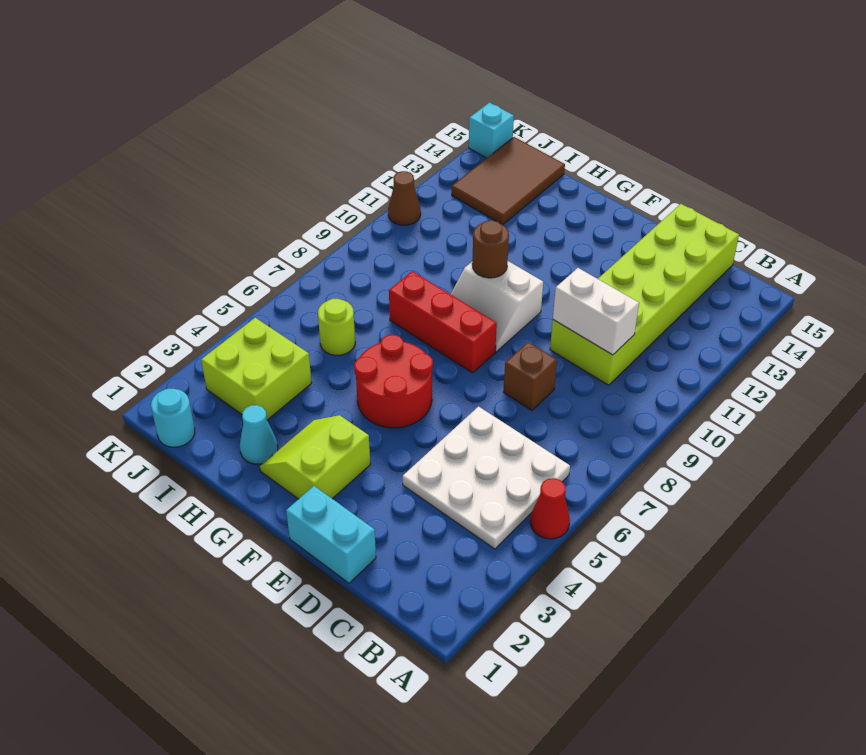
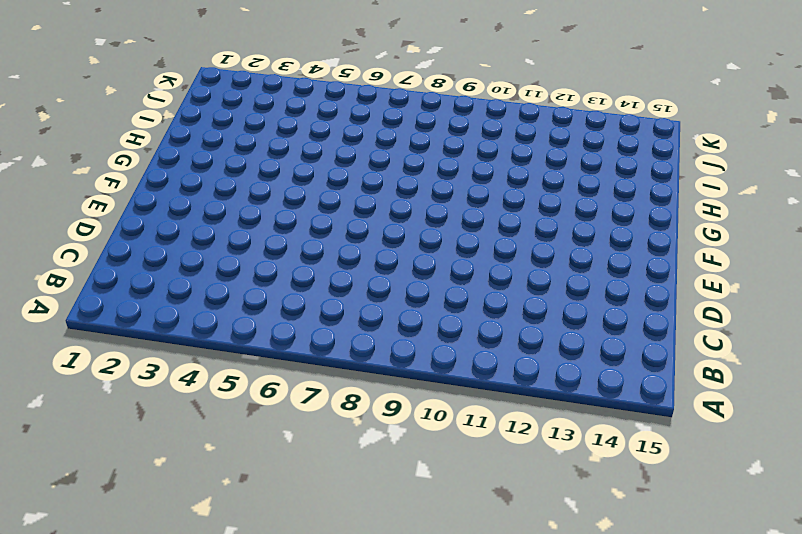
none -> red 1x1 cone [530,478,570,539]
none -> white 3x3 plate [403,407,570,549]
none -> lime 2x6 brick [550,204,739,385]

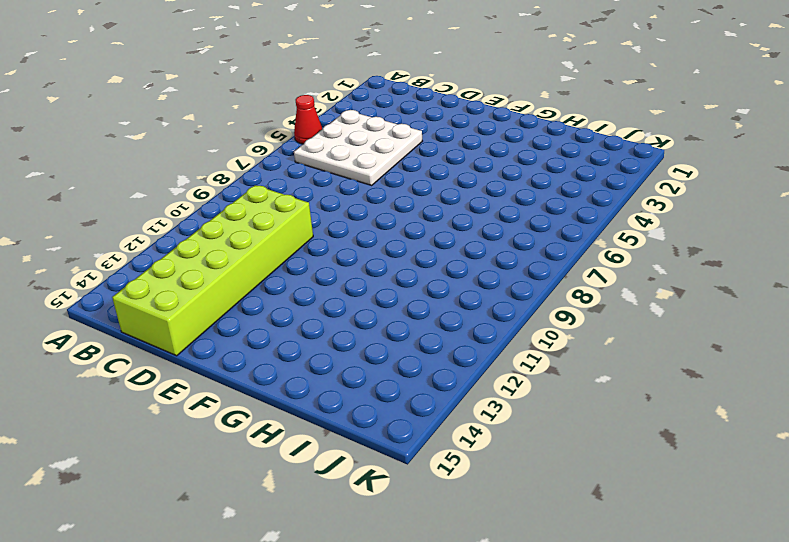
none -> cyan 1x2 brick [286,486,376,583]
none -> brown 1x1 brick [504,342,557,410]
none -> lime 2x2 slope [260,415,370,499]

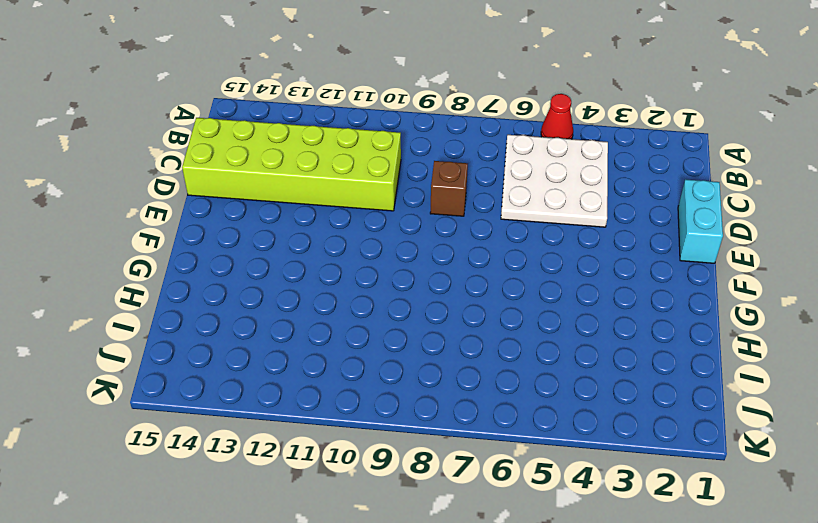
none -> lime 2x2 slope [260,415,370,499]
none -> red 2x2 round brick [354,335,433,428]
none -> red 1x3 brick [389,271,497,373]

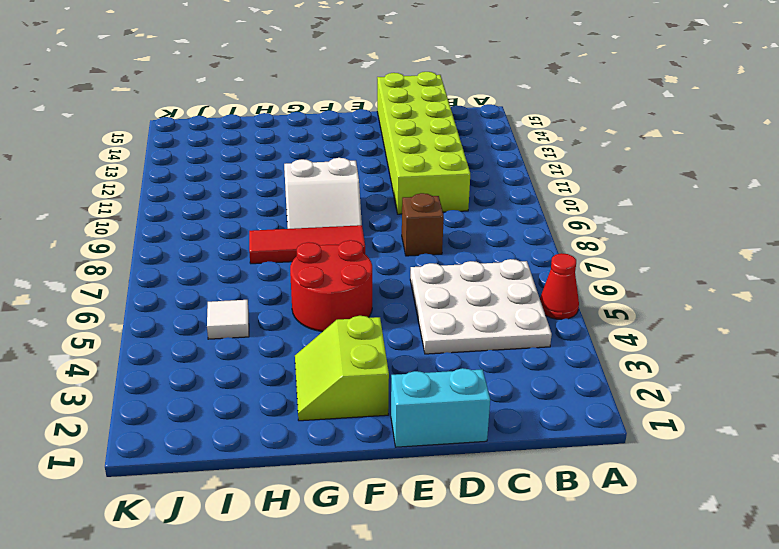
red 1x3 tile [249,225,365,264] -> red 1x3 brick [389,271,497,373]
white 1x1 tile [207,300,249,339] -> none
none -> cyan 1x1 cone [240,405,278,464]
none -> lime 2x2 brick [201,318,312,420]
none -> lime 1x1 round brick [318,299,355,355]

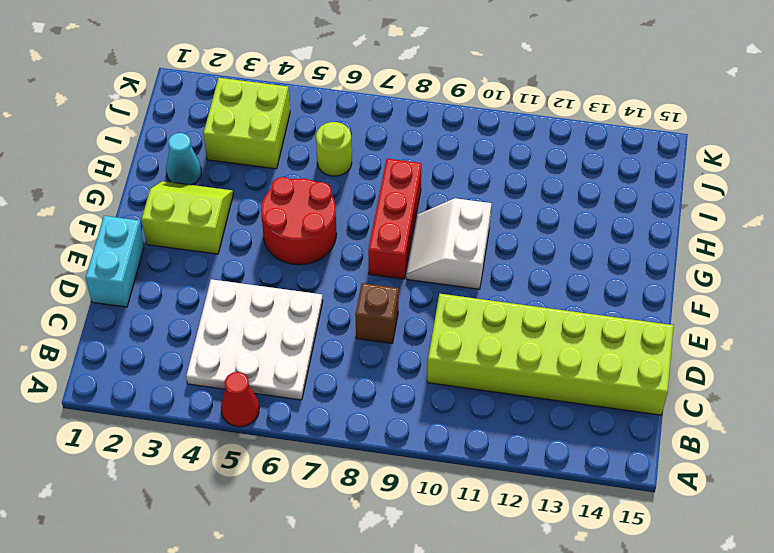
none -> brown 2x3 tile [452,137,565,225]
none -> cyan 1x1 round brick [151,389,195,447]
none -> brown 1x1 cone [388,171,421,225]

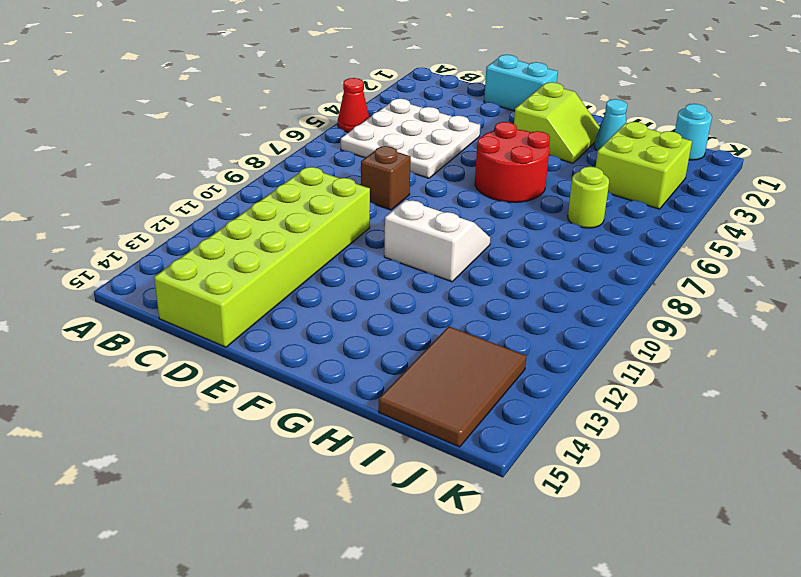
none -> red 1x3 brick [389,271,497,373]
none -> brown 1x1 cone [388,171,421,225]
none -> cyan 1x1 brick [469,103,514,158]

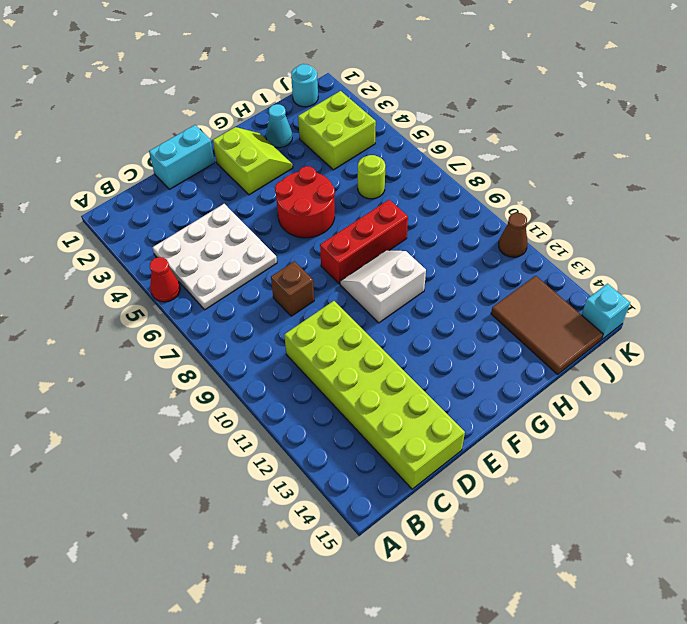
none -> white 1x2 brick [553,268,639,355]
none -> brown 1x1 round brick [472,220,509,278]

